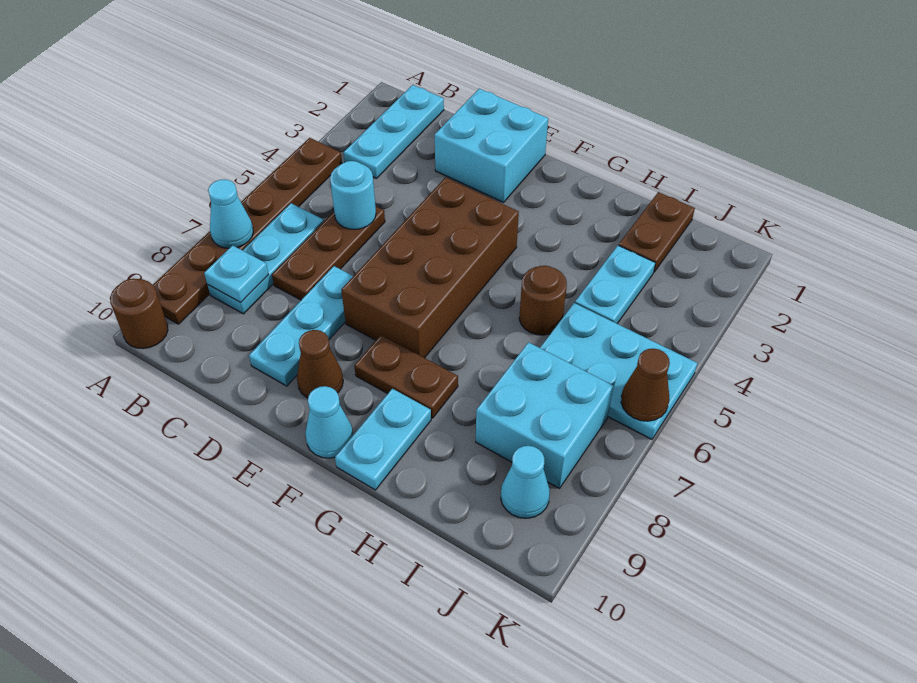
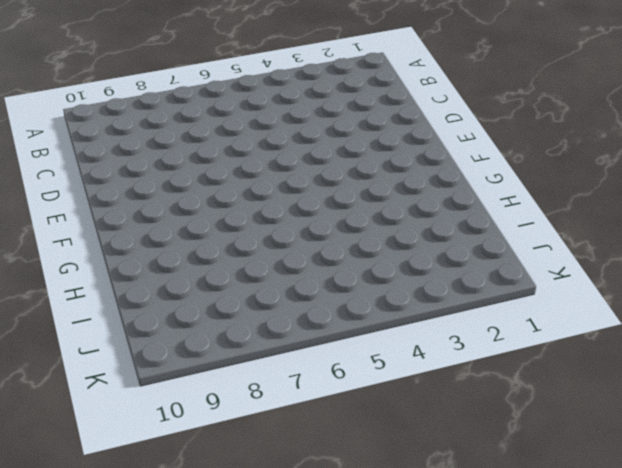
none -> brown 1x6 plate [153,138,342,324]
none -> brown 1x1 round brick [110,279,168,349]
none -> cyan 1x3 plate [344,85,444,178]

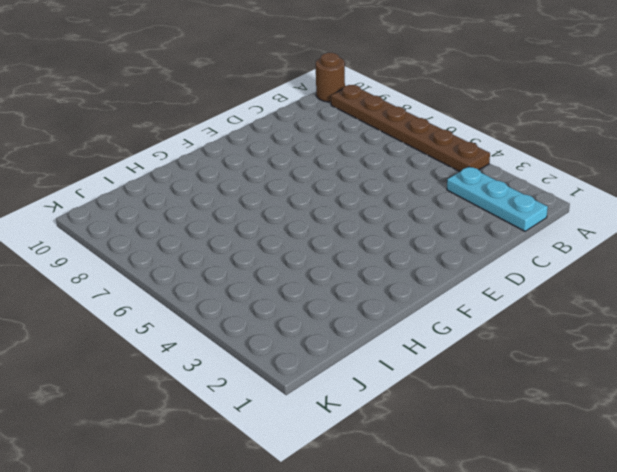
none -> cyan 1x3 plate [208,203,324,314]
none -> brown 1x3 plate [272,206,385,300]
none -> cyan 2x2 brick [435,89,548,202]

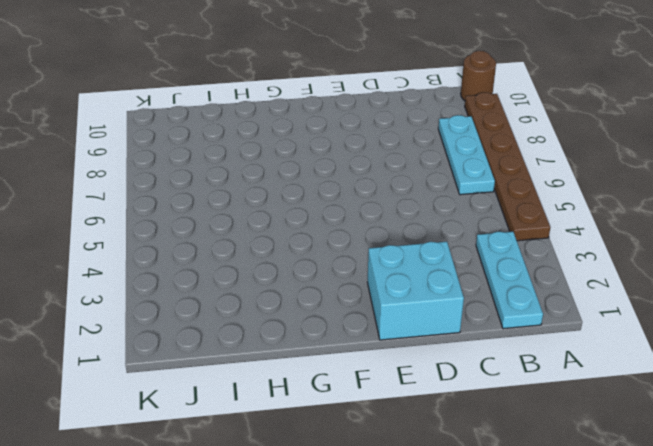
none -> brown 1x3 plate [272,206,385,300]
none -> cyan 1x3 plate [249,266,353,386]
none -> brown 2x4 brick [341,178,519,358]

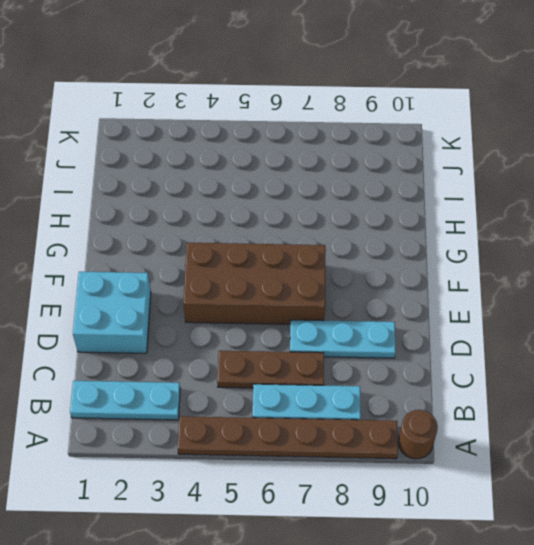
none -> brown 1x1 cone [297,330,343,398]
none -> brown 1x2 plate [354,335,458,418]
none -> cyan 1x1 cone [305,386,353,458]

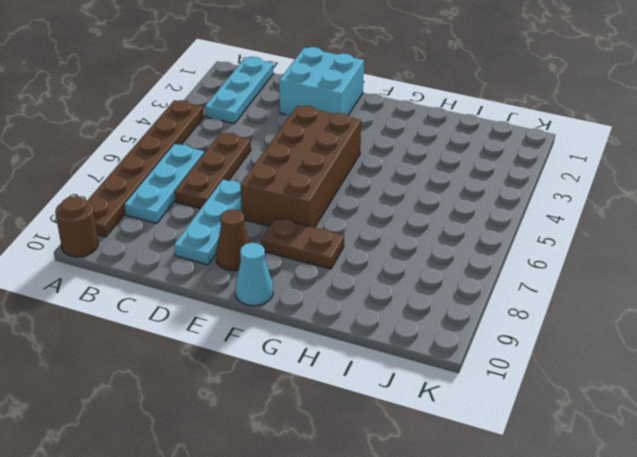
none -> cyan 1x2 plate [335,389,431,490]
none -> brown 1x1 round brick [519,266,567,335]
none -> brown 1x2 plate [619,192,695,272]

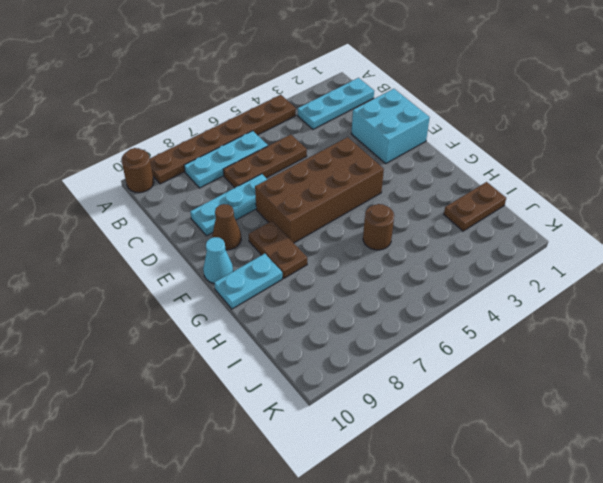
none -> cyan 1x2 plate [575,245,655,323]
none -> cyan 2x3 plate [540,303,697,439]
none -> cyan 2x2 brick [476,342,613,488]

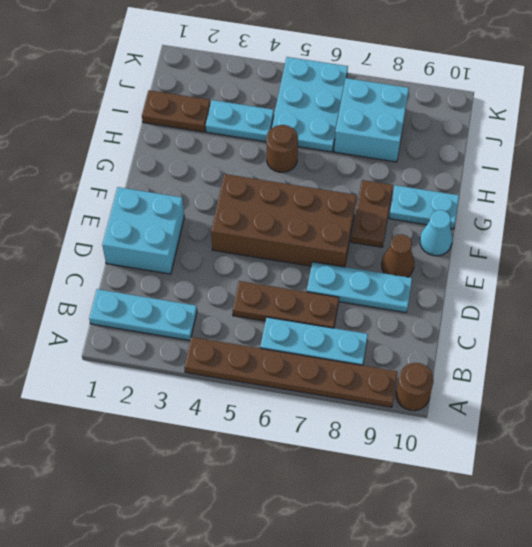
none -> cyan 1x1 cone [501,446,550,518]
none -> cyan 1x1 cone [208,179,253,248]
none -> cyan 1x1 plate [204,245,269,302]

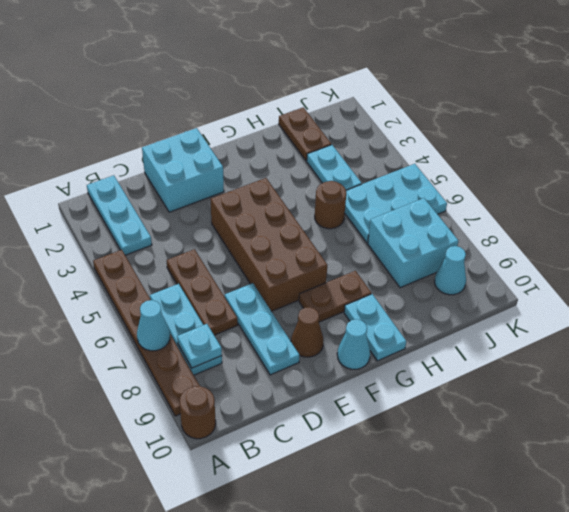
none -> cyan 1x1 round brick [330,161,376,229]
none -> brown 1x1 cone [621,348,670,421]

